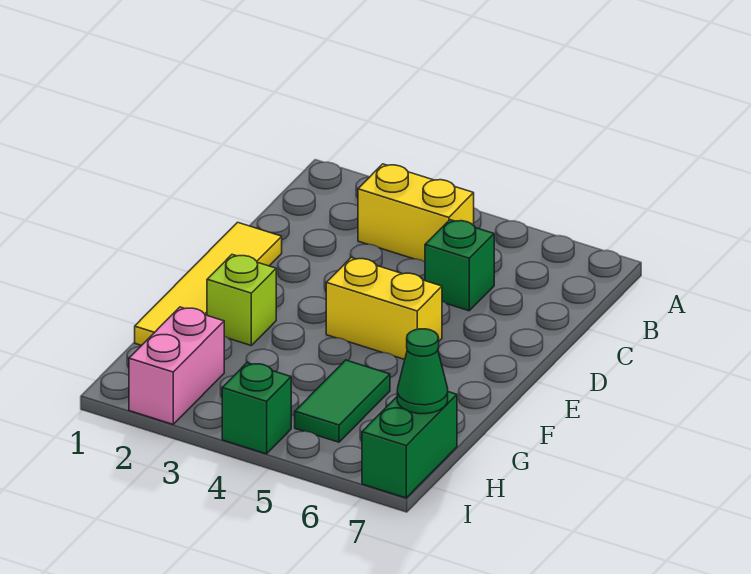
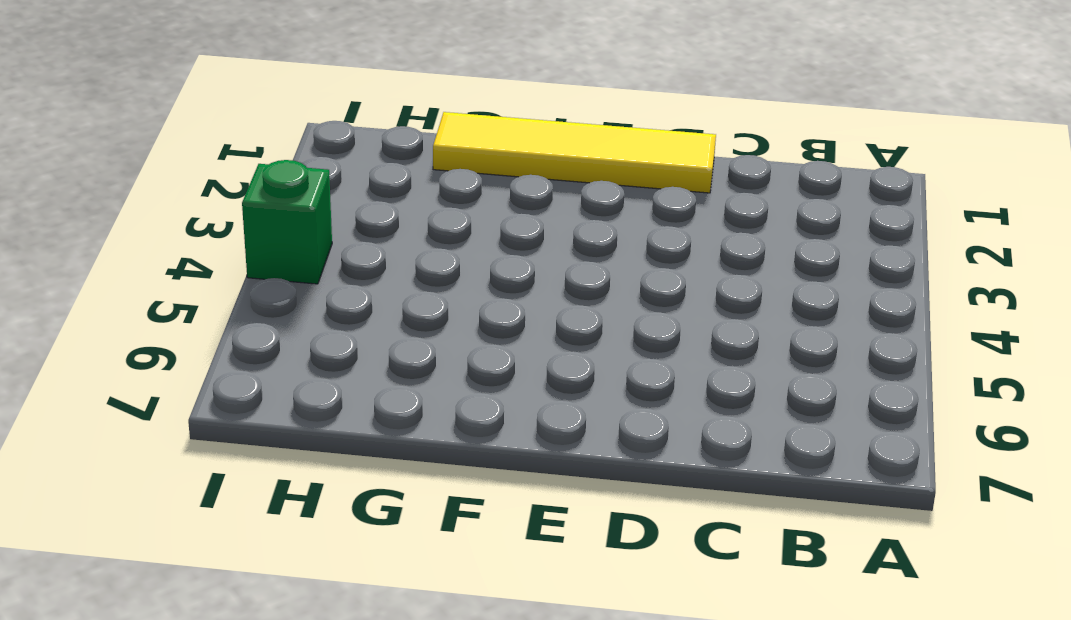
none -> yellow 1x2 brick [358,164,474,262]
none -> green 1x1 brick [425,220,494,311]

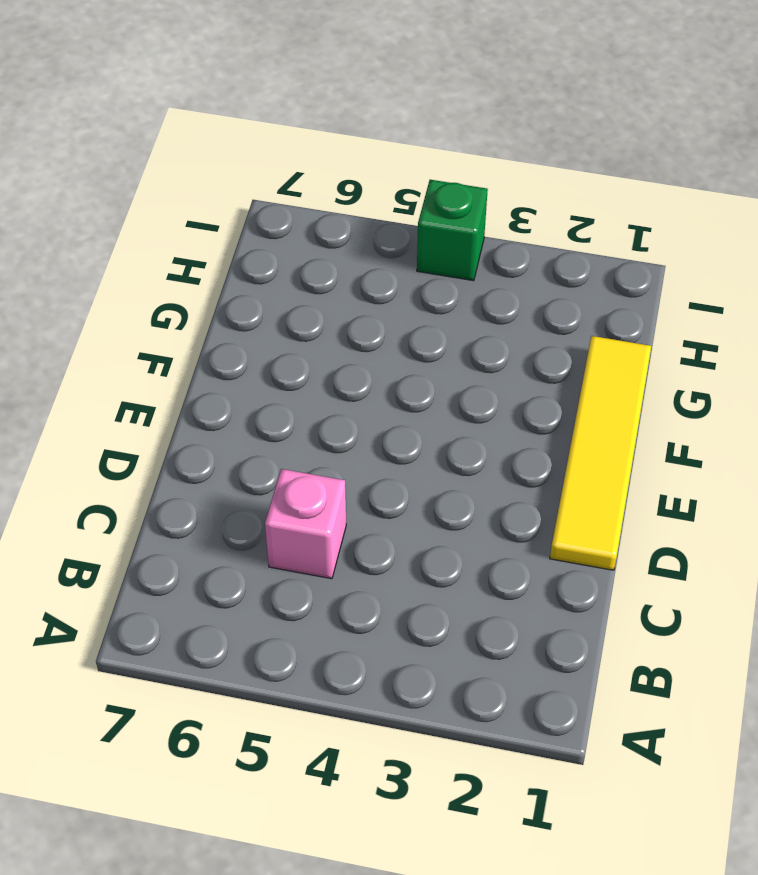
pink 1x1 brick [265,469,346,579] -> green 1x1 brick [425,220,494,311]
none -> yellow 1x2 brick [358,164,474,262]
none -> yellow 1x2 brick [326,258,442,359]

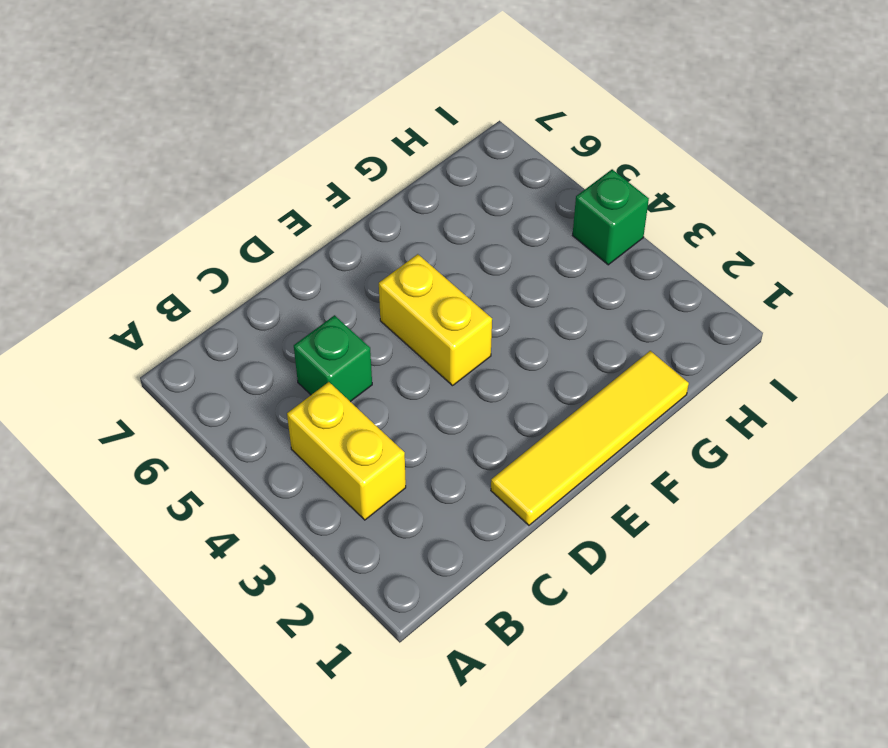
none -> lime 1x1 brick [207,255,276,345]
none -> green 1x2 tile [295,360,390,442]

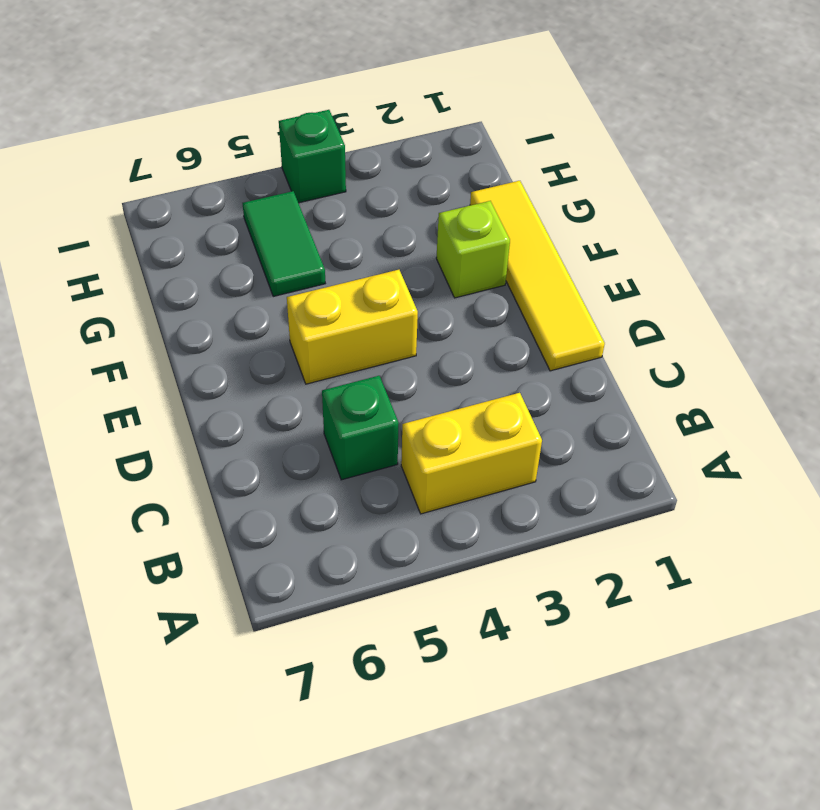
none -> pink 1x2 brick [129,307,224,424]
none -> green 1x2 brick [362,392,457,498]

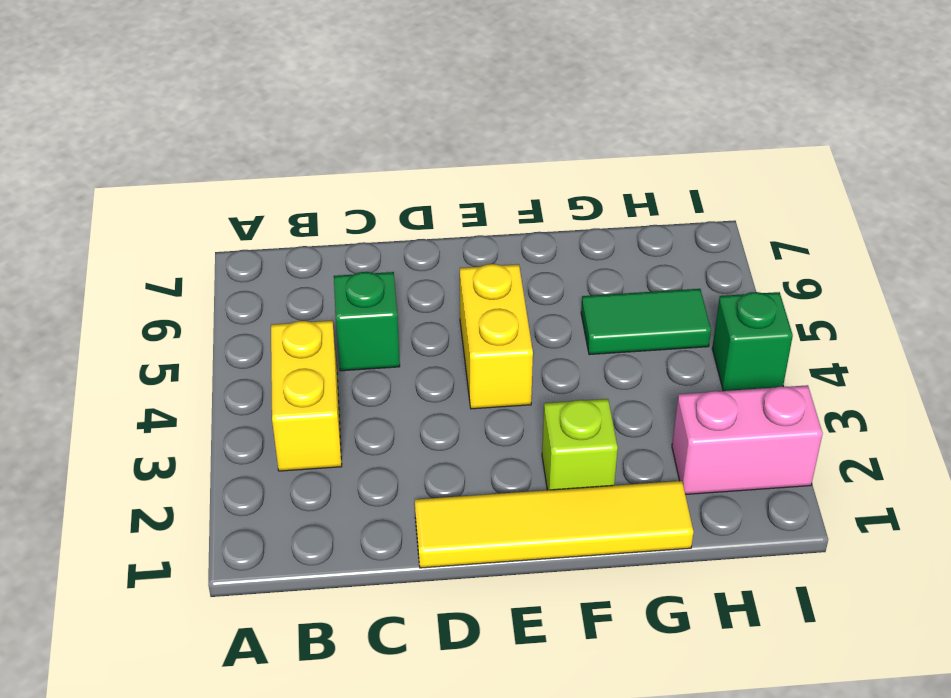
none -> green 1x2 brick [362,392,457,498]
none -> green 1x1 cone [397,329,448,414]

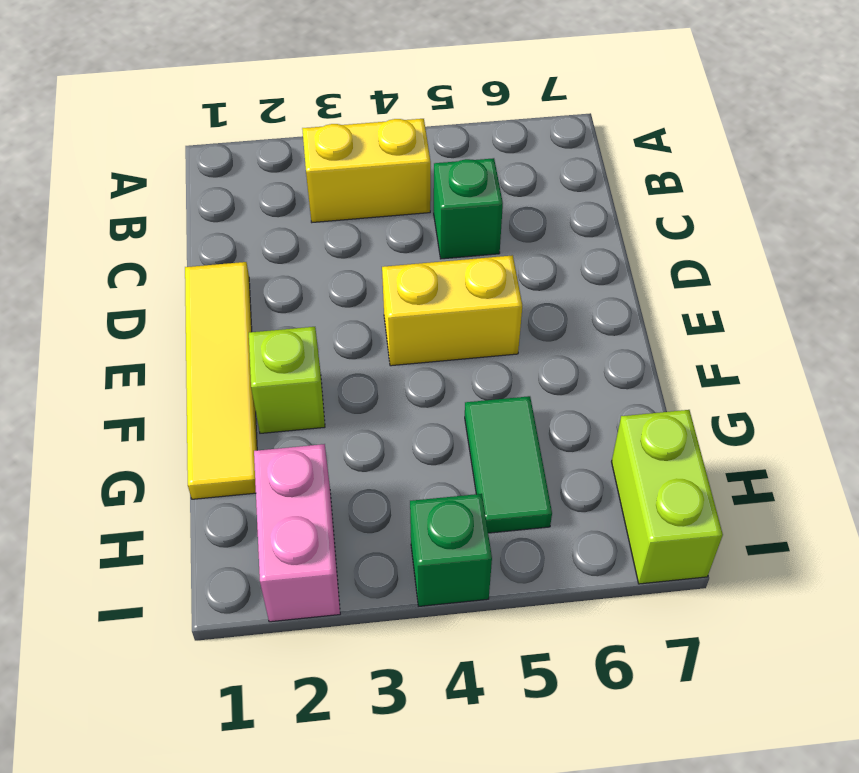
lime 1x2 brick [612,410,723,584] -> green 1x2 brick [362,392,457,498]
none -> green 1x1 cone [397,329,448,414]

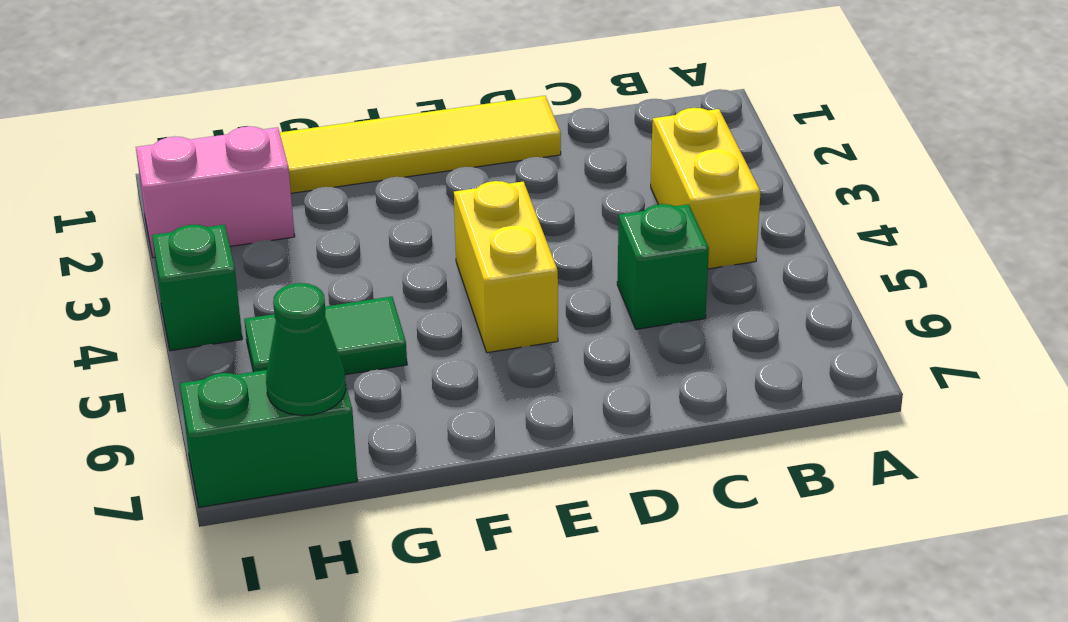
none -> lime 1x1 brick [207,255,276,345]

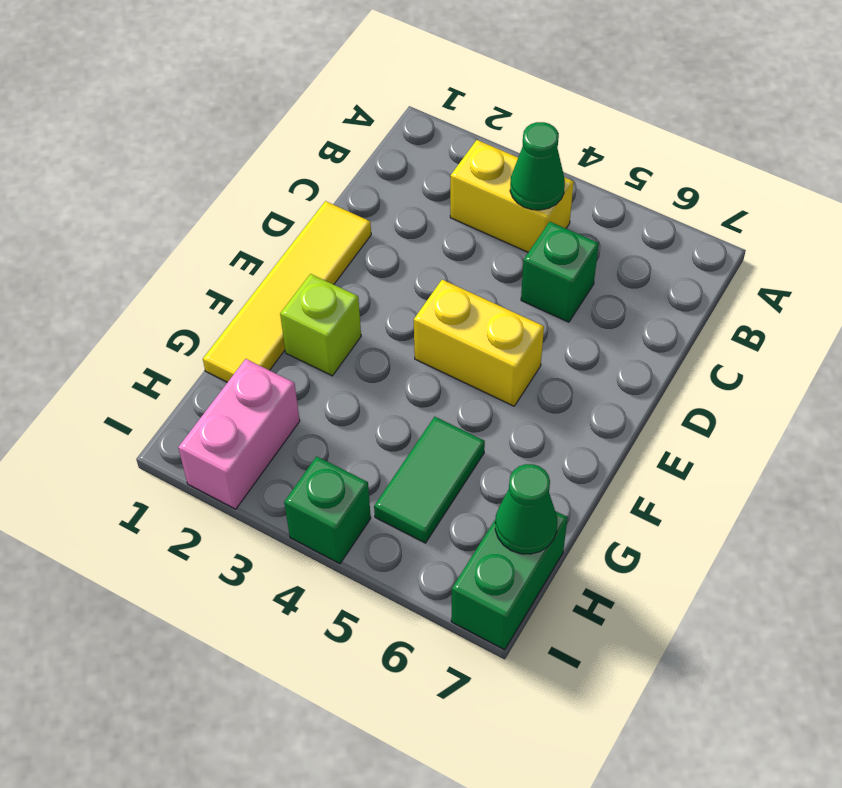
green 1x1 cone [510,122,565,210] -> none

